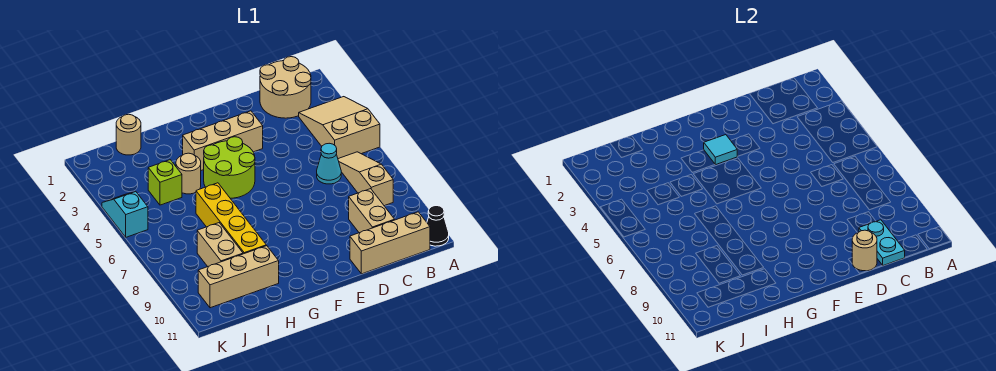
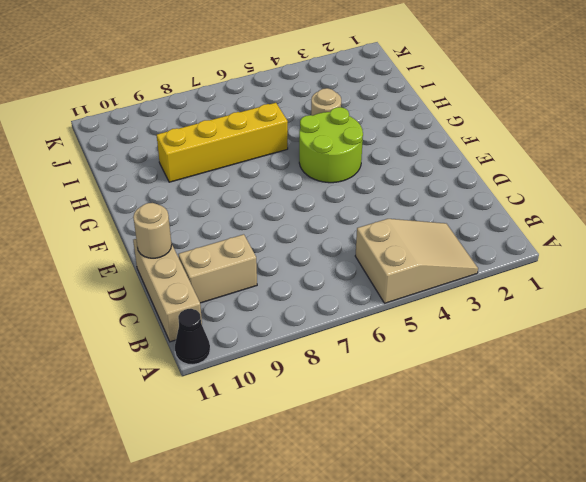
none -> tan 2x2 round brick [260,57,311,118]
none -> tan 1x3 slope [338,152,393,206]
none -> cyan 1x1 cone [317,143,341,184]

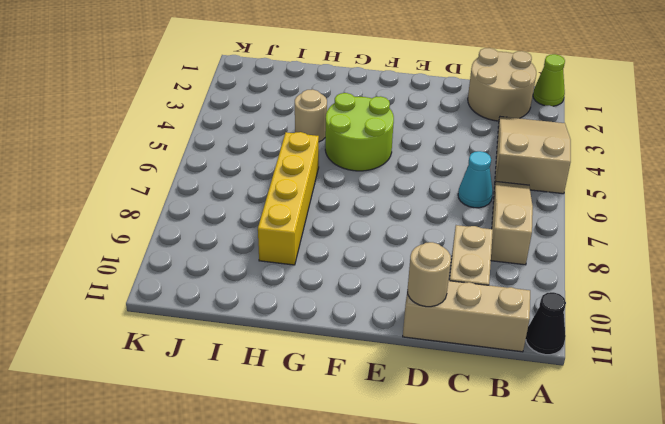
lime 1x1 cone [533,54,565,106] -> none
none -> tan 1x3 brick [183,111,263,170]
none -> tan 1x3 brick [198,246,279,308]
none -> tan 1x1 round brick [116,114,141,155]

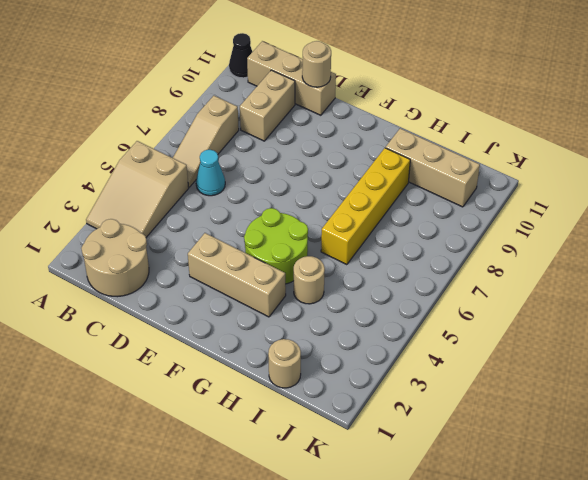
none -> lime 1x1 brick [148,160,182,205]
none -> tan 1x2 brick [197,223,243,267]
none -> cyan 1x2 slope [102,192,148,237]

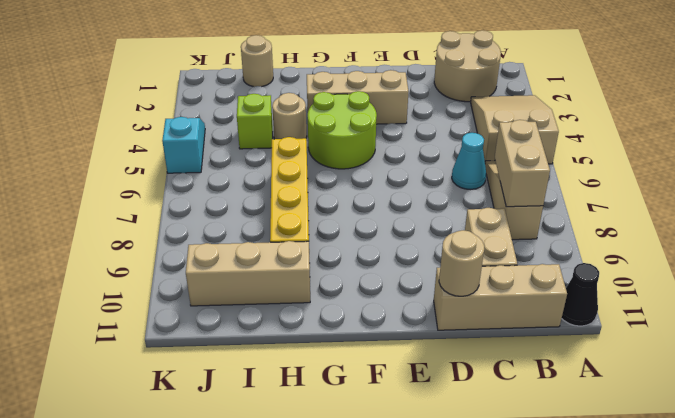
tan 1x2 brick [495,120,550,207] -> tan 1x2 brick moved to [197,223,243,267]
none -> cyan 1x2 plate [859,220,905,265]
none -> cyan 1x1 tile [704,135,737,165]

